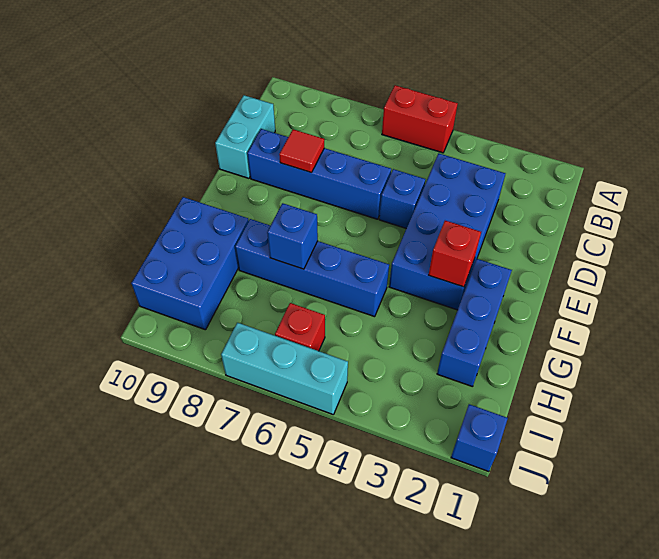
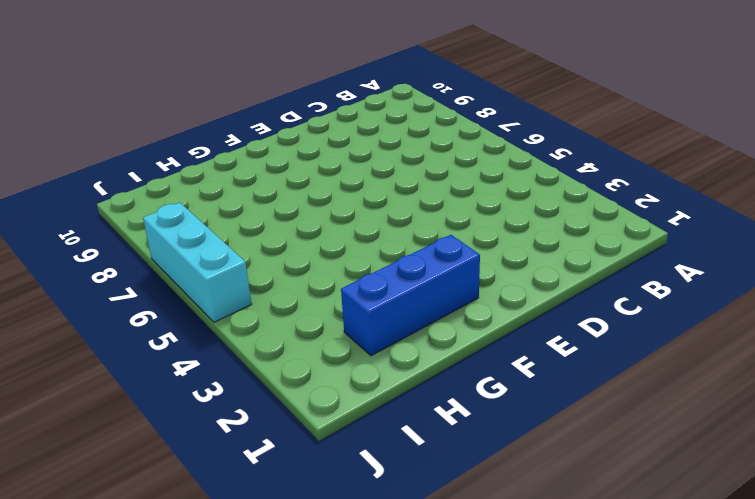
none -> red 1x2 brick [382,85,458,153]
none -> blue 2x4 brick [389,153,505,310]
none -> cyan 1x2 brick [215,95,275,178]

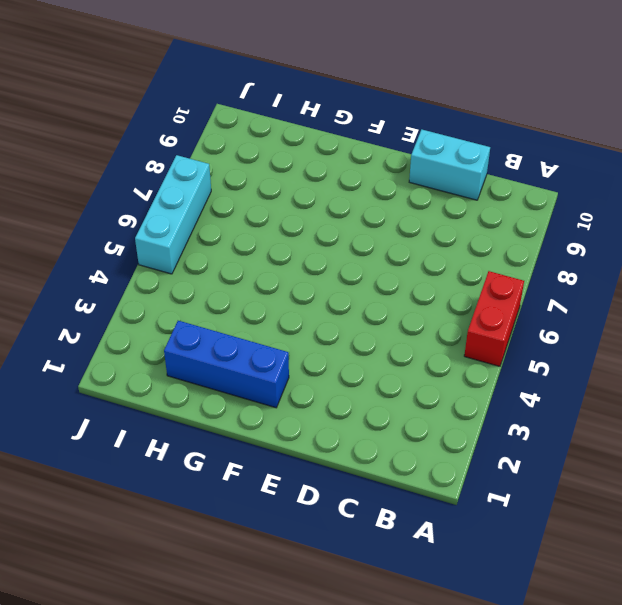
none -> blue 2x4 brick [389,153,505,310]
none -> blue 1x1 brick [379,169,425,229]
none -> blue 1x4 brick [247,129,391,219]

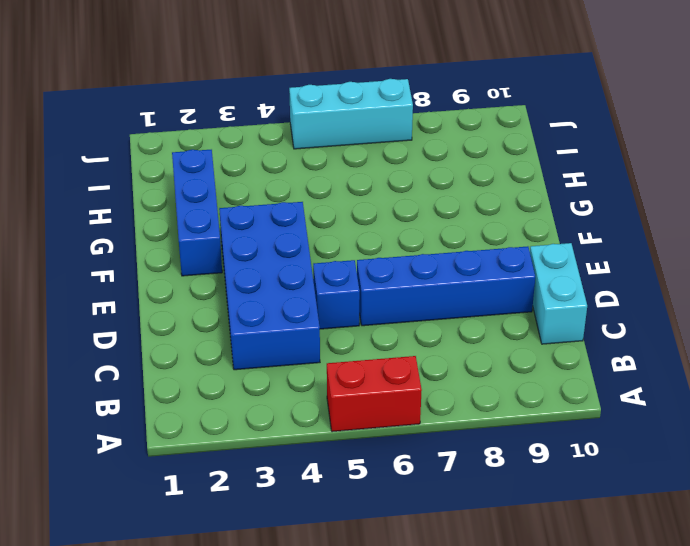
none -> blue 1x4 brick [235,219,389,317]
none -> blue 2x3 brick [131,197,249,330]
none -> red 1x1 brick [275,303,325,351]

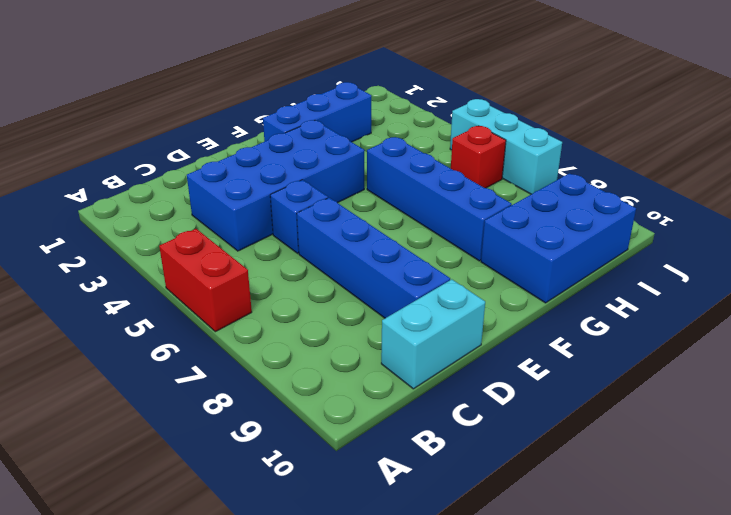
none -> blue 1x1 brick [451,404,508,472]
none -> red 1x1 tile [279,129,324,172]
none -> red 1x1 brick [429,221,481,287]

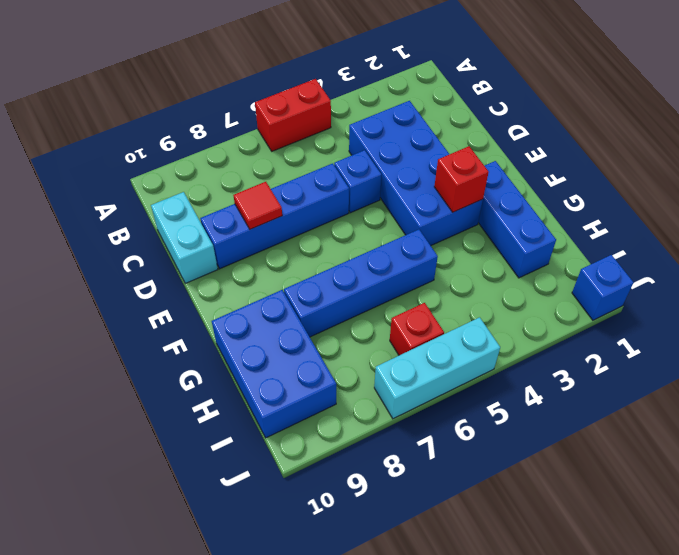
none -> blue 1x1 brick [267,203,318,269]

